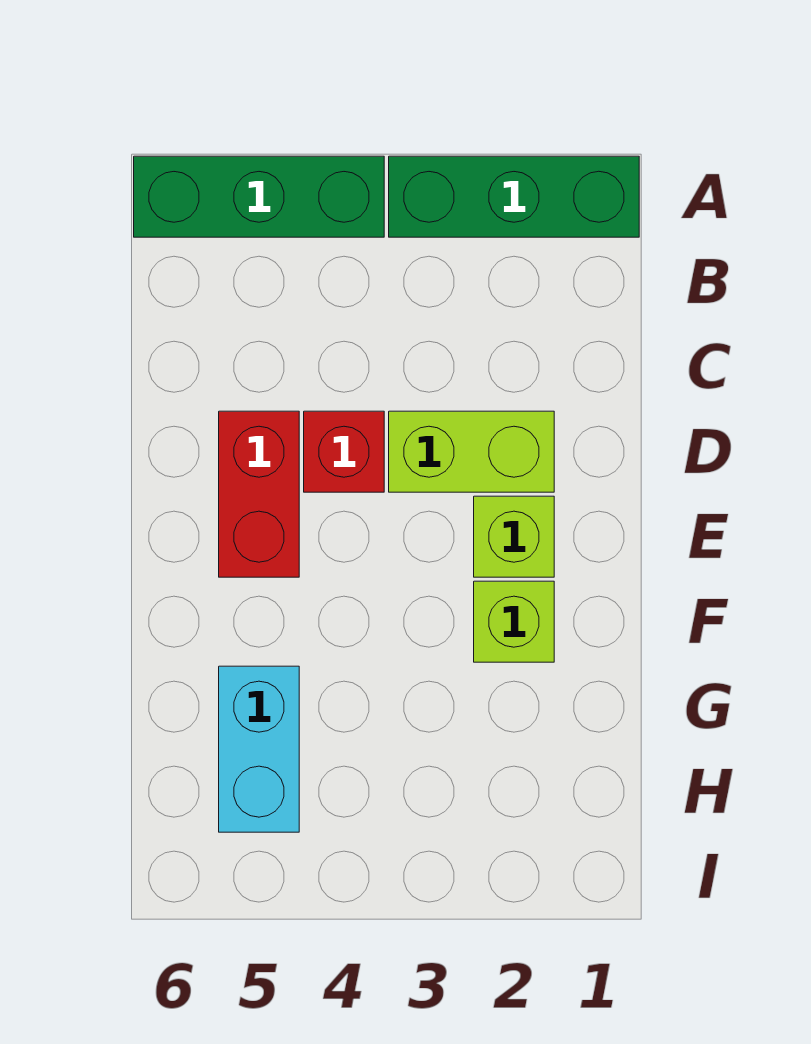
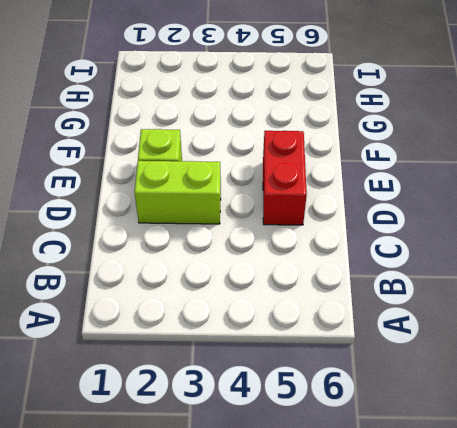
none -> green 1x3 brick [389,156,639,237]
none -> green 1x3 brick [134,156,384,237]

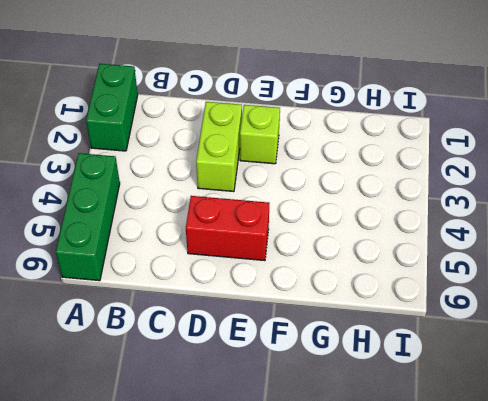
green 1x2 brick [86,64,138,151] -> green 1x3 brick [389,156,639,237]
none -> red 1x1 brick [304,411,384,492]
none -> lime 1x1 brick [474,581,554,662]

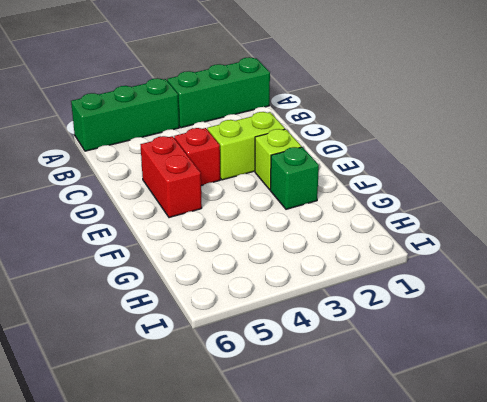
green 1x1 brick [270,147,319,209] -> lime 1x1 brick [474,581,554,662]
none -> cyan 1x2 brick [219,666,299,832]

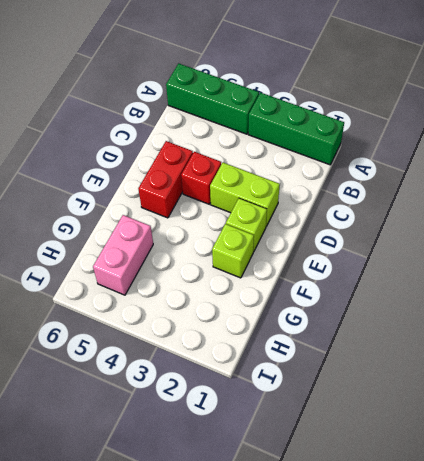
pink 1x2 brick [93,215,153,295] -> cyan 1x2 brick [219,666,299,832]

